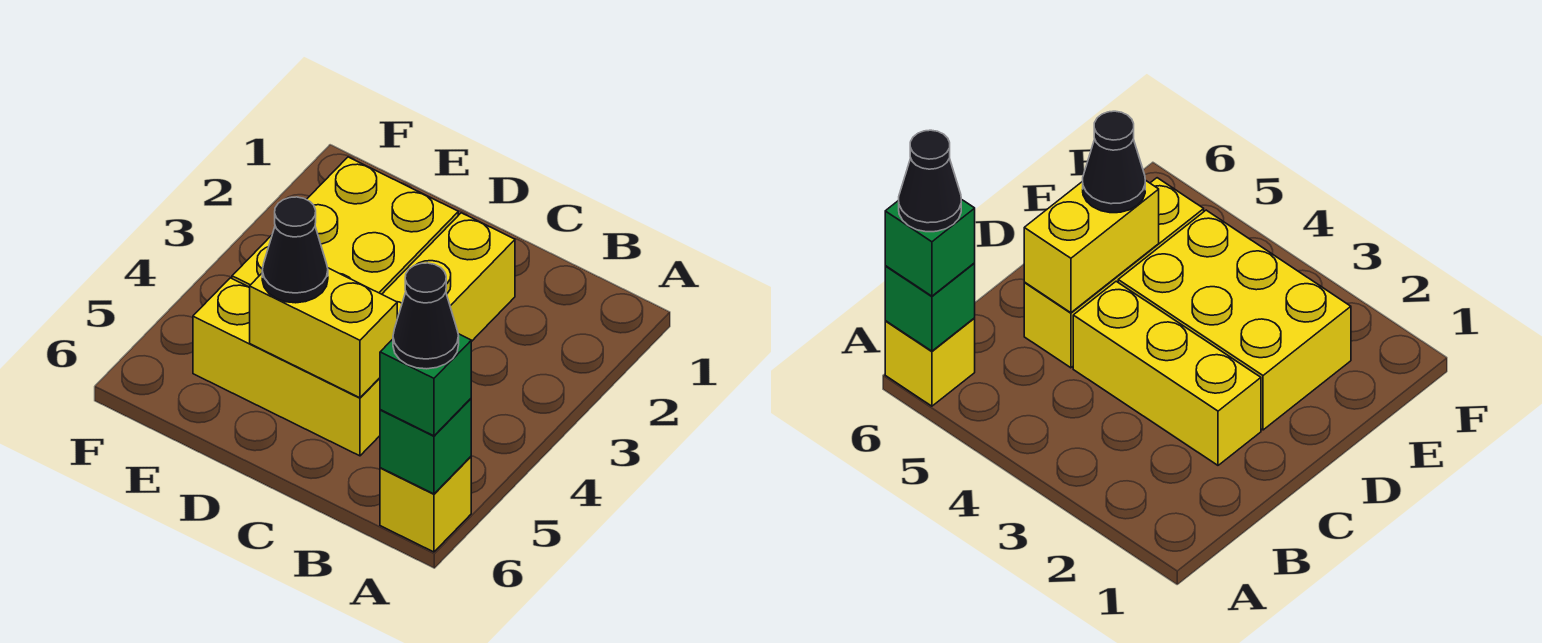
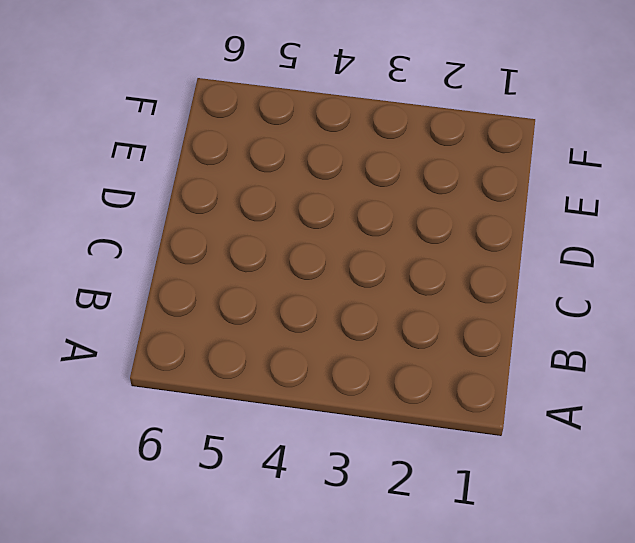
none -> yellow 1x1 brick [380,457,471,552]
none -> yellow 1x3 brick [382,213,515,342]

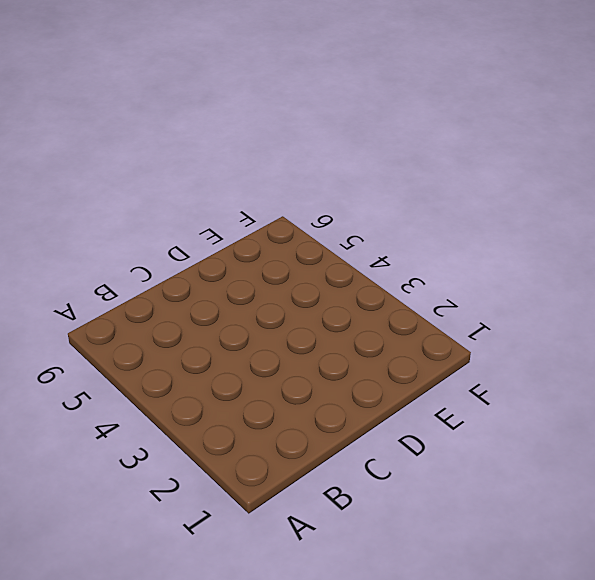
none -> yellow 1x1 brick [380,457,471,552]
none -> yellow 1x3 brick [382,213,515,342]

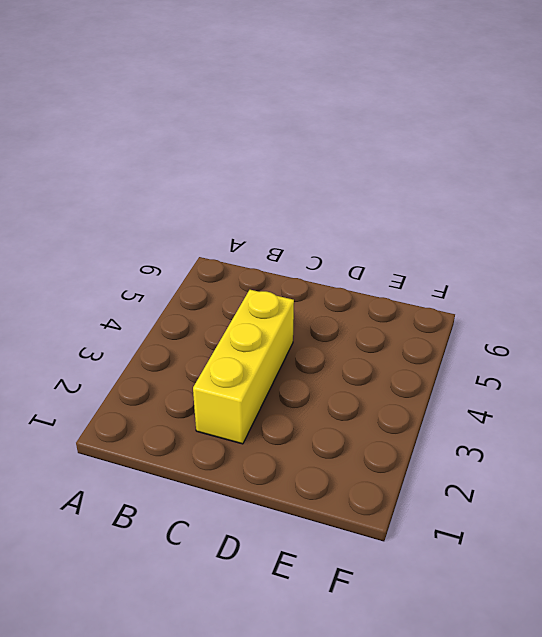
none -> yellow 1x1 brick [380,457,471,552]
none -> yellow 1x3 brick [193,278,380,456]

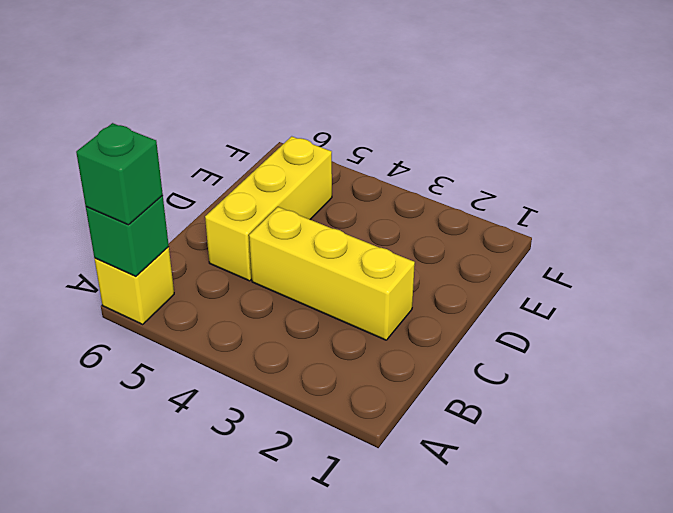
none -> yellow 2x3 brick [232,157,458,294]
none -> yellow 1x2 brick [250,268,397,398]

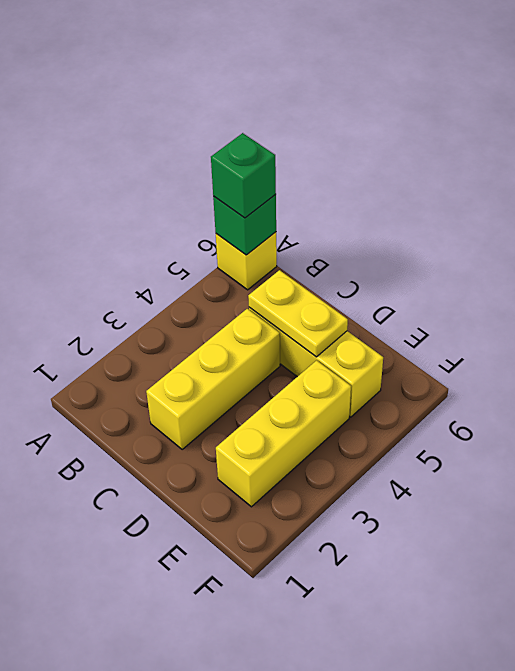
yellow 1x2 plate [248,270,348,357] -> yellow 1x2 brick [250,268,397,398]
yellow 1x3 brick [216,360,351,507] -> yellow 2x3 brick [232,157,458,294]
none -> black 1x1 cone [262,197,328,303]
none -> black 1x1 cone [393,263,459,369]

